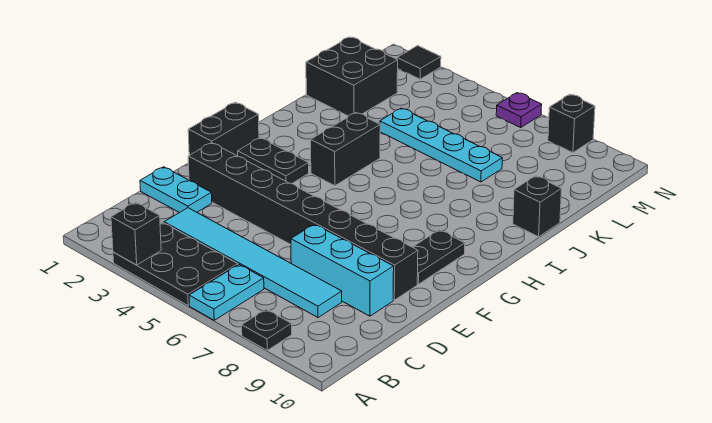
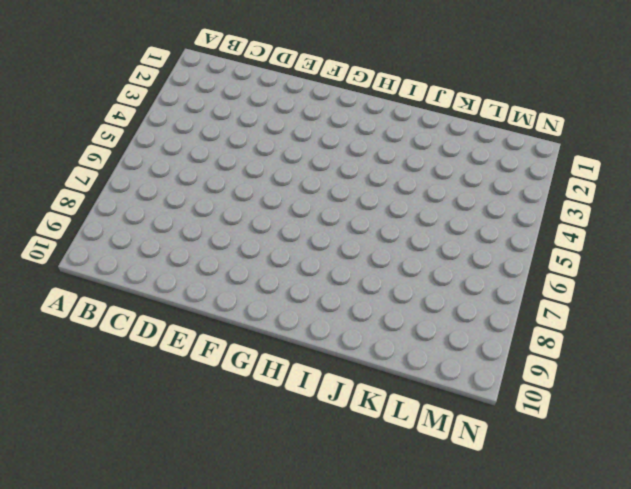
none -> black 2x3 plate [113,223,238,305]
none -> cyan 1x2 plate [189,265,264,320]
none -> black 1x1 plate [242,309,292,350]

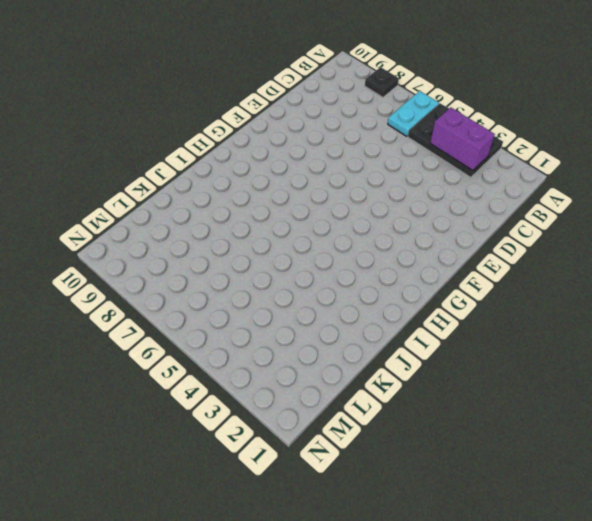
purple 1x2 brick [430,107,495,171] -> none
none -> cyan 1x6 tile [164,208,342,318]
none -> cyan 1x2 plate [140,167,212,213]
none -> cyan 1x3 brick [291,224,394,316]

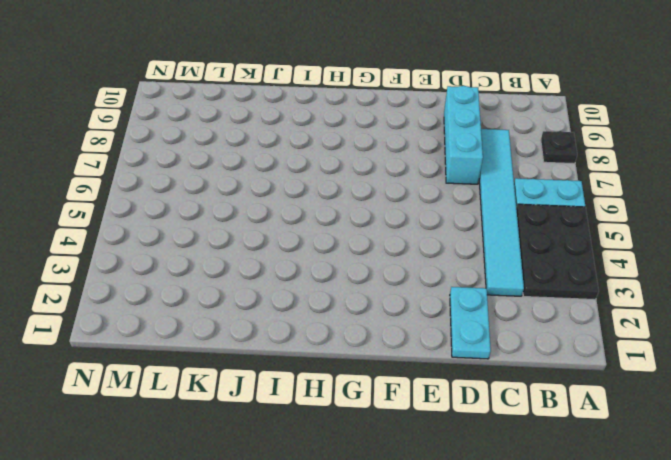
none -> black 1x8 brick [188,143,418,300]
none -> black 1x2 brick [188,102,259,156]
none -> black 1x2 plate [413,230,465,284]

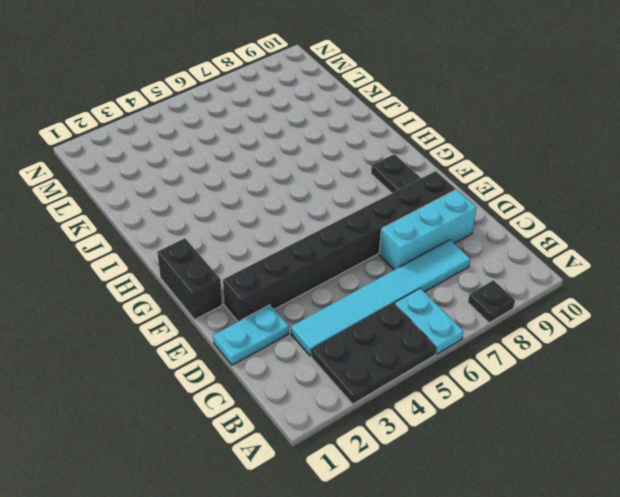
none -> black 1x2 plate [238,138,309,184]
none -> black 1x2 brick [311,113,380,186]
none -> black 1x1 brick [513,176,562,237]

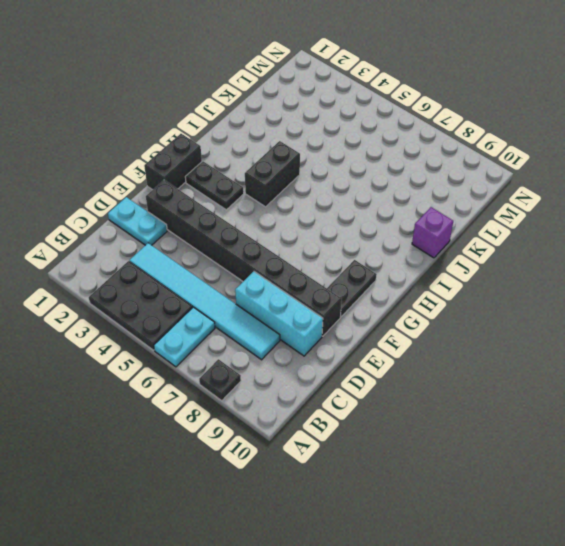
purple 1x1 brick [412,207,453,258] -> black 1x1 brick [513,176,562,237]
none -> black 2x2 brick [306,37,398,116]
none -> cyan 1x4 plate [380,108,502,182]
none -> black 1x1 tile [397,46,441,79]

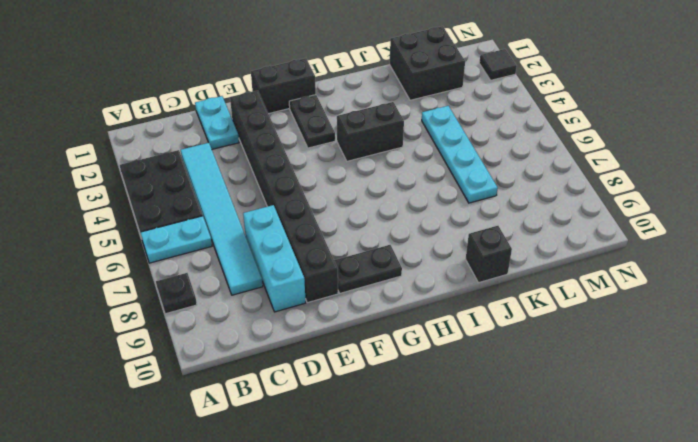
none -> purple 1x1 plate [496,93,542,127]
none -> black 1x1 brick [548,94,595,153]
none -> black 1x1 brick [111,202,161,265]

